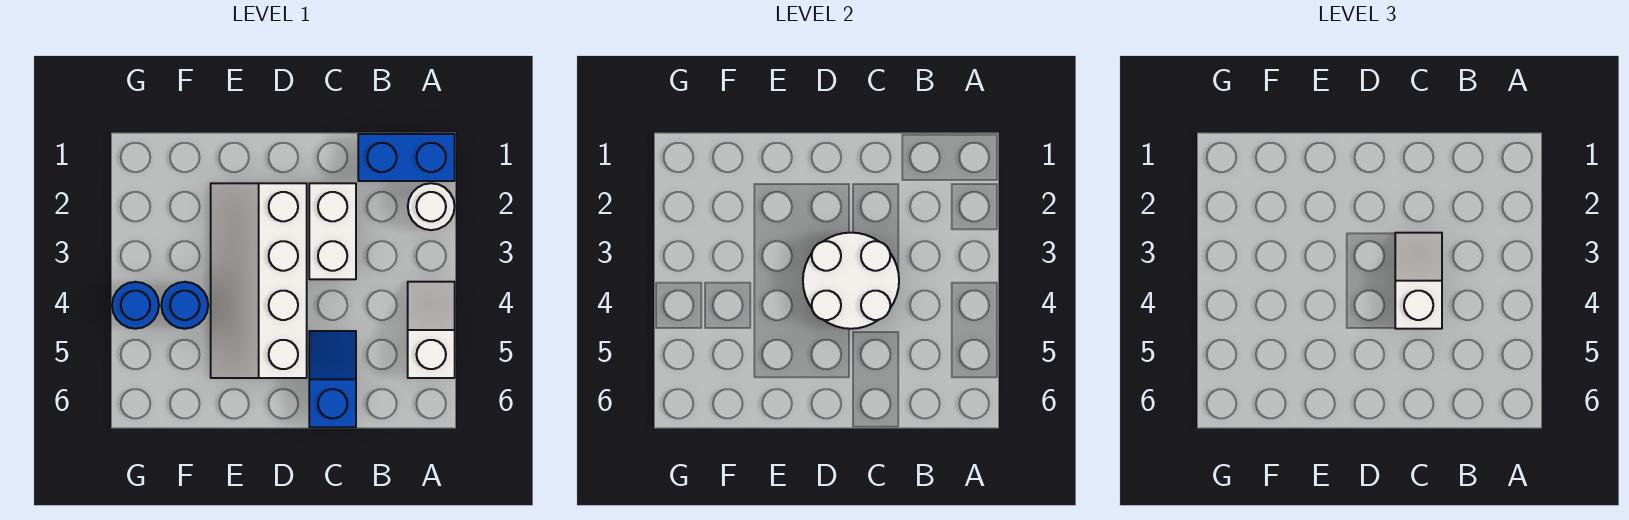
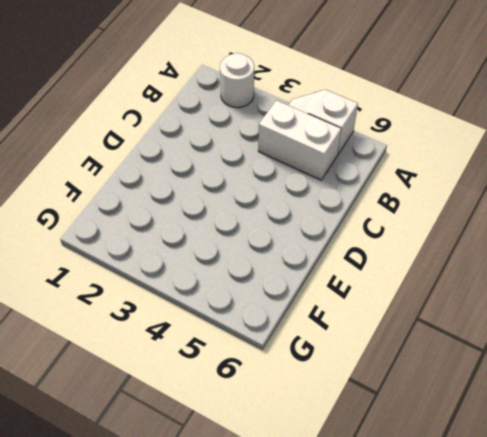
white 1x2 brick [258,100,341,180] -> white 1x2 brick moved to [309,183,356,279]
none -> blue 1x2 brick [358,134,455,181]
none -> blue 1x2 slope [309,331,356,427]

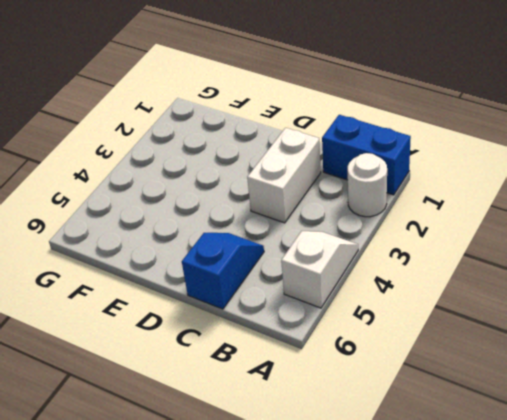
none -> white 2x4 slope [211,183,307,378]
none -> blue 1x1 round brick [161,282,208,329]

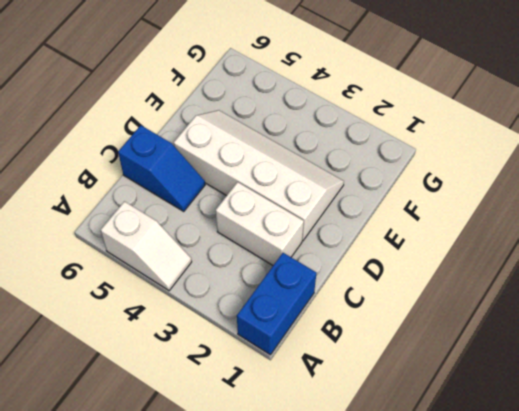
none -> white 1x1 round brick [408,183,455,230]
none -> blue 1x1 round brick [161,282,208,329]

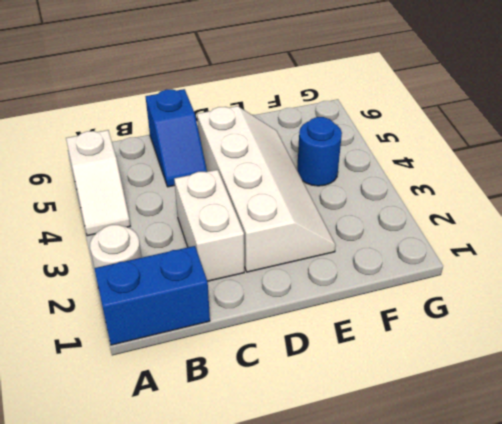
none -> blue 1x1 round brick [112,282,159,329]
none -> white 2x2 round brick [803,233,899,329]

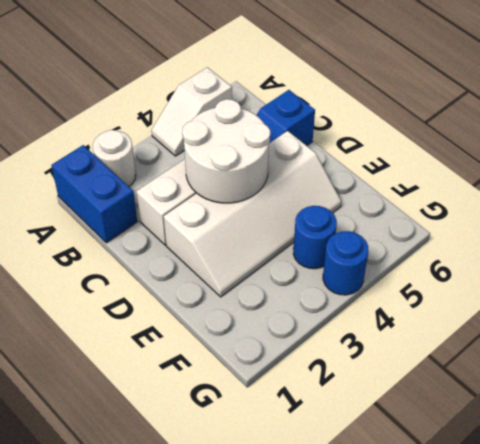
none -> white 1x2 slope [1395,233,1442,329]

